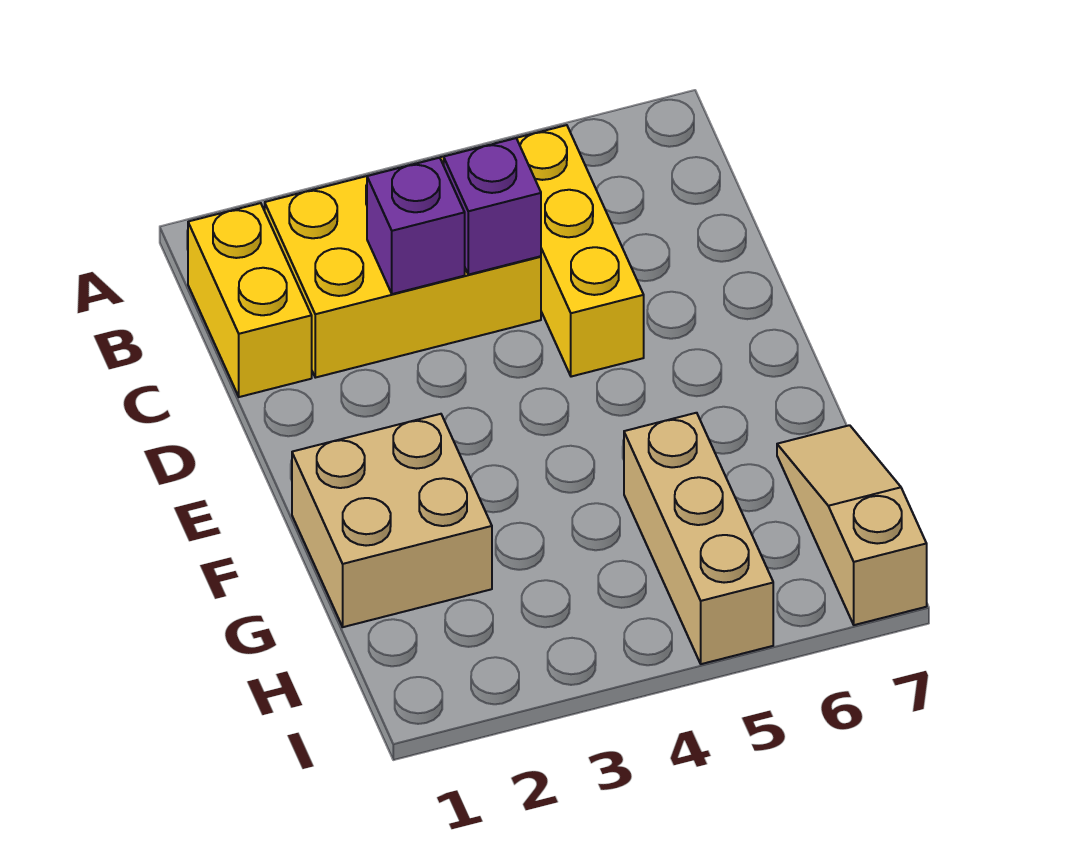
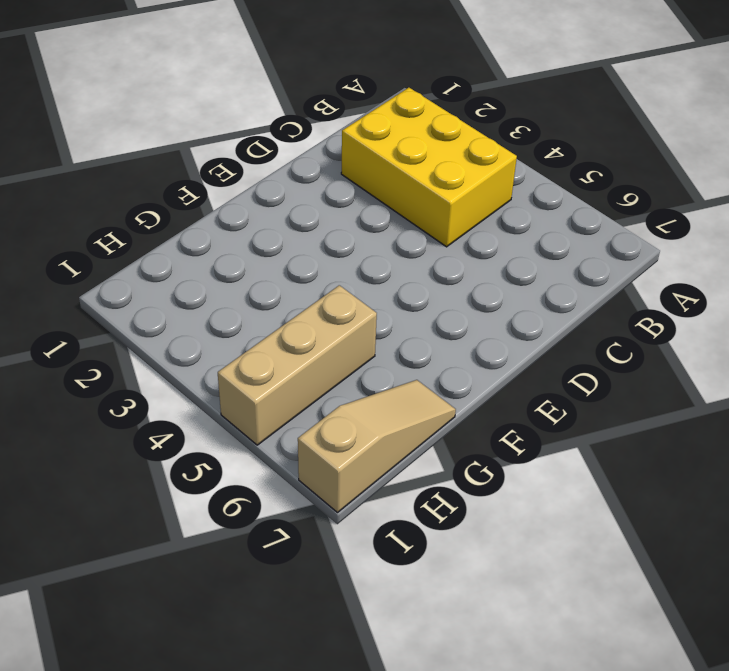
none -> yellow 1x2 brick [188,203,312,397]
none -> yellow 1x3 brick [510,125,644,377]

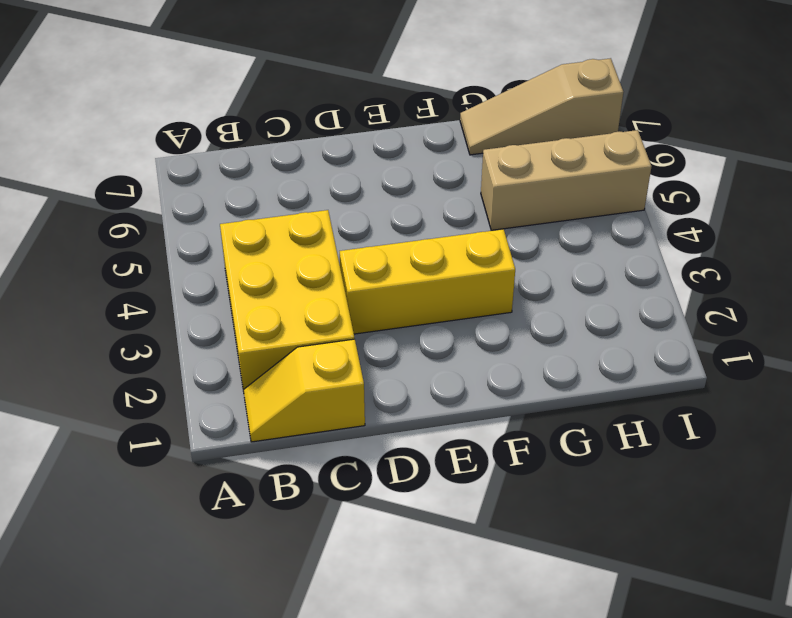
yellow 1x2 slope [243,339,365,442] -> yellow 1x2 brick [188,203,312,397]
yellow 1x3 brick [340,229,515,334] -> yellow 1x3 brick moved to [510,125,644,377]
none -> tan 2x2 brick [292,414,492,627]
none -> purple 1x1 brick [367,158,465,294]

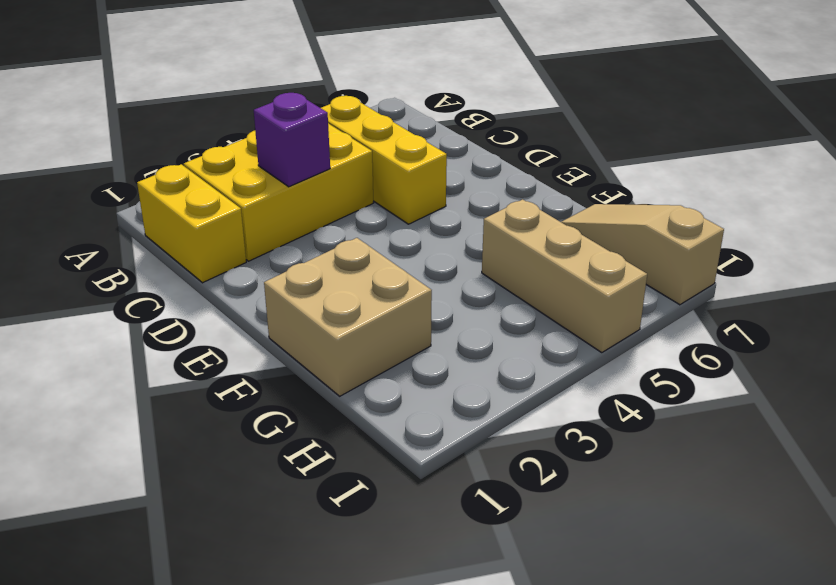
none -> purple 1x1 brick [444,138,541,275]

